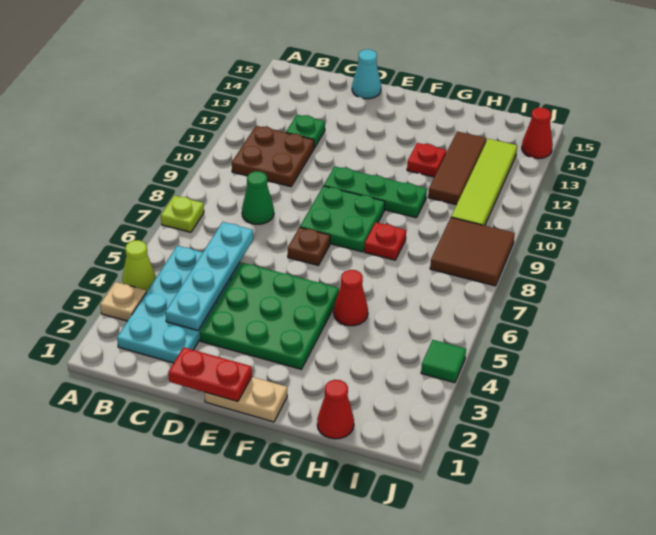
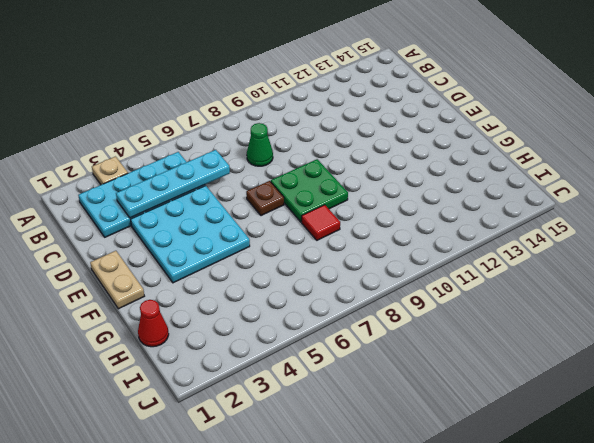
cyan 3x3 plate [131,186,250,283] -> green 3x3 plate [200,263,339,369]
red 1x1 tile [302,205,340,240] -> red 1x1 plate [364,222,406,260]
none -> lime 1x1 cone [122,240,156,292]
none -> lime 1x1 plate [161,195,204,232]
none -> brown 2x2 plate [232,126,314,187]

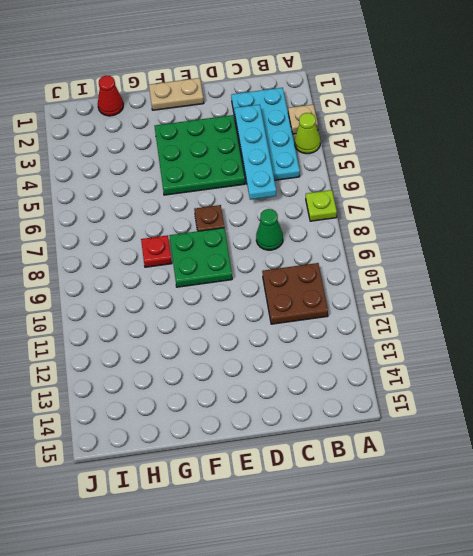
none -> green 1x1 plate [286,115,325,148]
none -> cyan 1x1 cone [352,49,381,99]
none -> green 1x3 plate [324,166,427,218]

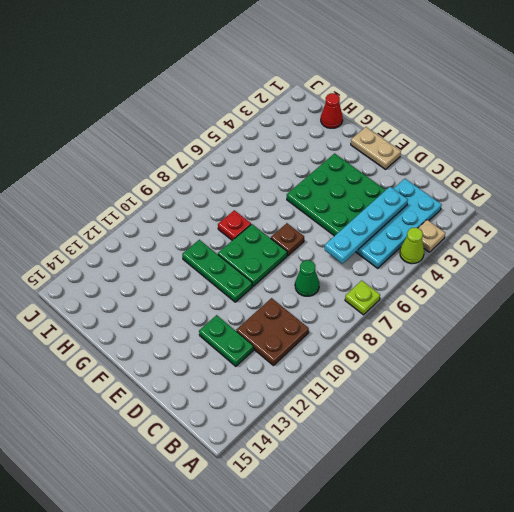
green 1x2 plate [199,315,253,366] -> green 1x1 plate [286,115,325,148]
none -> cyan 1x1 cone [352,49,381,99]
none -> red 1x1 cone [334,270,368,326]
none -> red 1x1 plate [407,143,446,177]

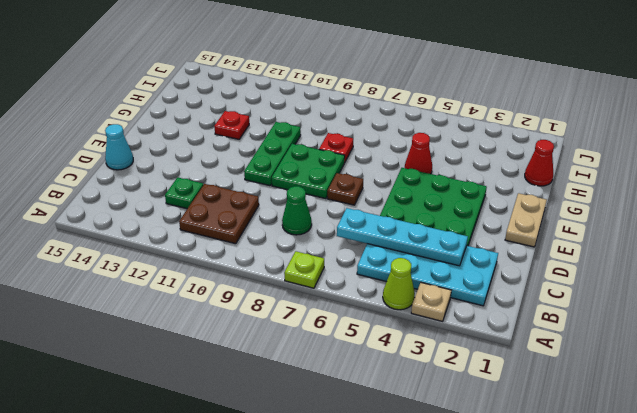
none -> brown 1x3 tile [428,131,486,205]
none -> brown 2x2 tile [430,217,515,286]
none -> lime 1x4 tile [451,139,517,226]

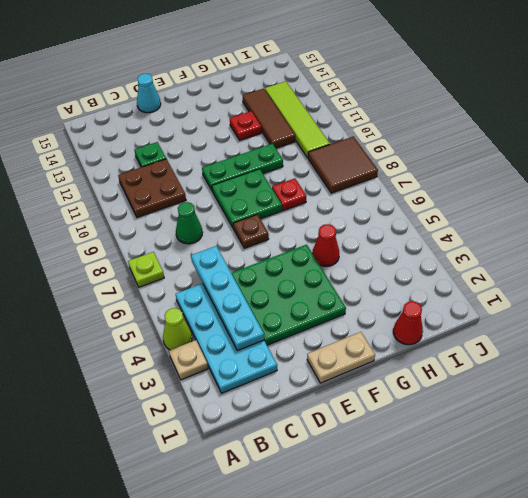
none -> green 1x1 tile [421,340,466,383]
none -> red 1x1 cone [522,108,553,159]
none -> red 1x2 plate [168,347,252,402]

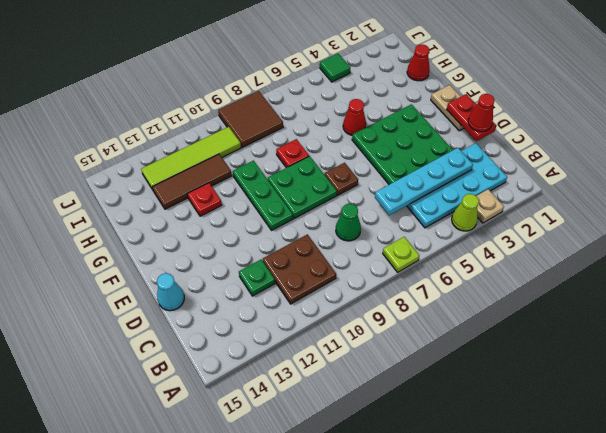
red 1x1 cone [468,94,495,132] -> red 1x1 cone moved to [522,108,553,159]

